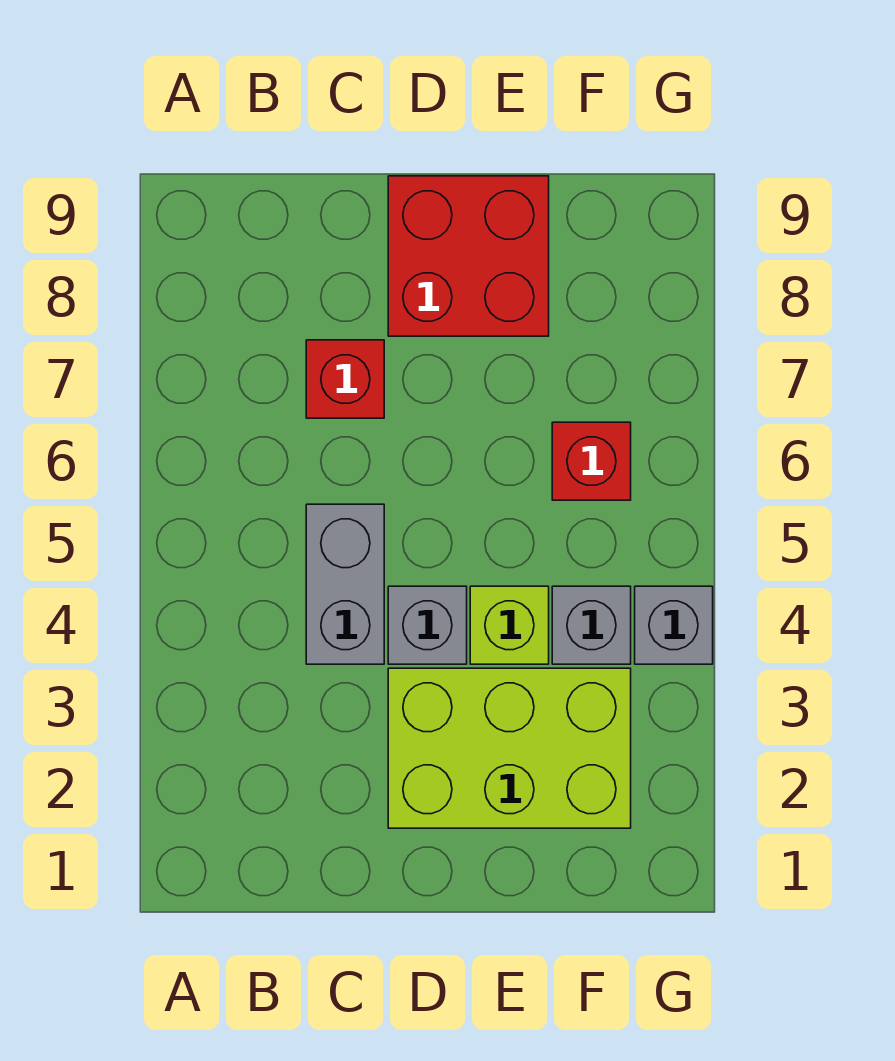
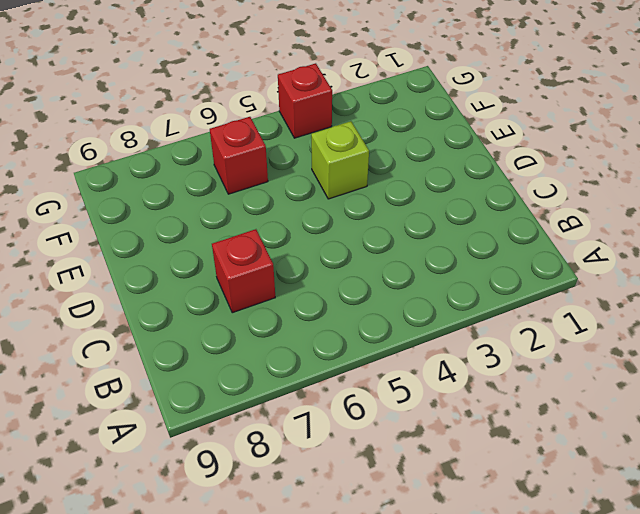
red 1x1 brick [278,63,332,138] -> grey 1x1 brick [635,586,713,664]
none -> grey 1x2 brick [306,504,384,664]
none -> lime 2x3 brick [388,668,631,828]

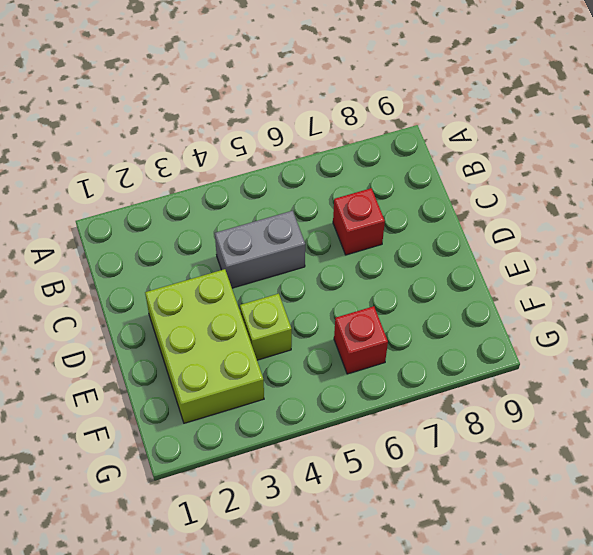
none -> grey 1x1 brick [388,586,467,664]
none -> red 2x2 brick [388,176,549,336]

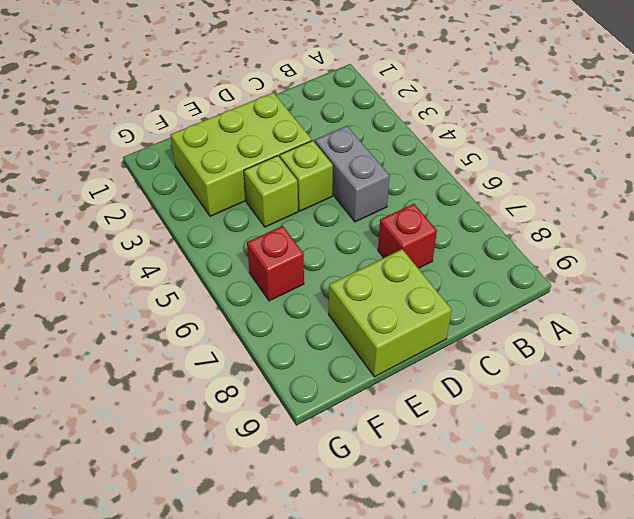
lime 1x1 brick [280,141,333,211] -> grey 1x1 brick [388,586,467,664]
lime 2x2 brick [329,249,452,377] -> red 2x2 brick [388,176,549,336]
none -> grey 1x1 brick [552,586,631,664]
none -> grey 1x1 brick [635,586,713,664]

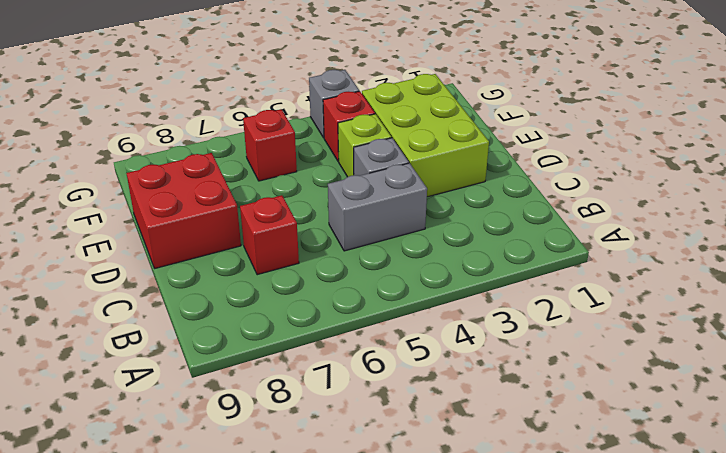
red 1x1 brick [323,91,375,161] -> grey 1x1 brick [552,586,631,664]

